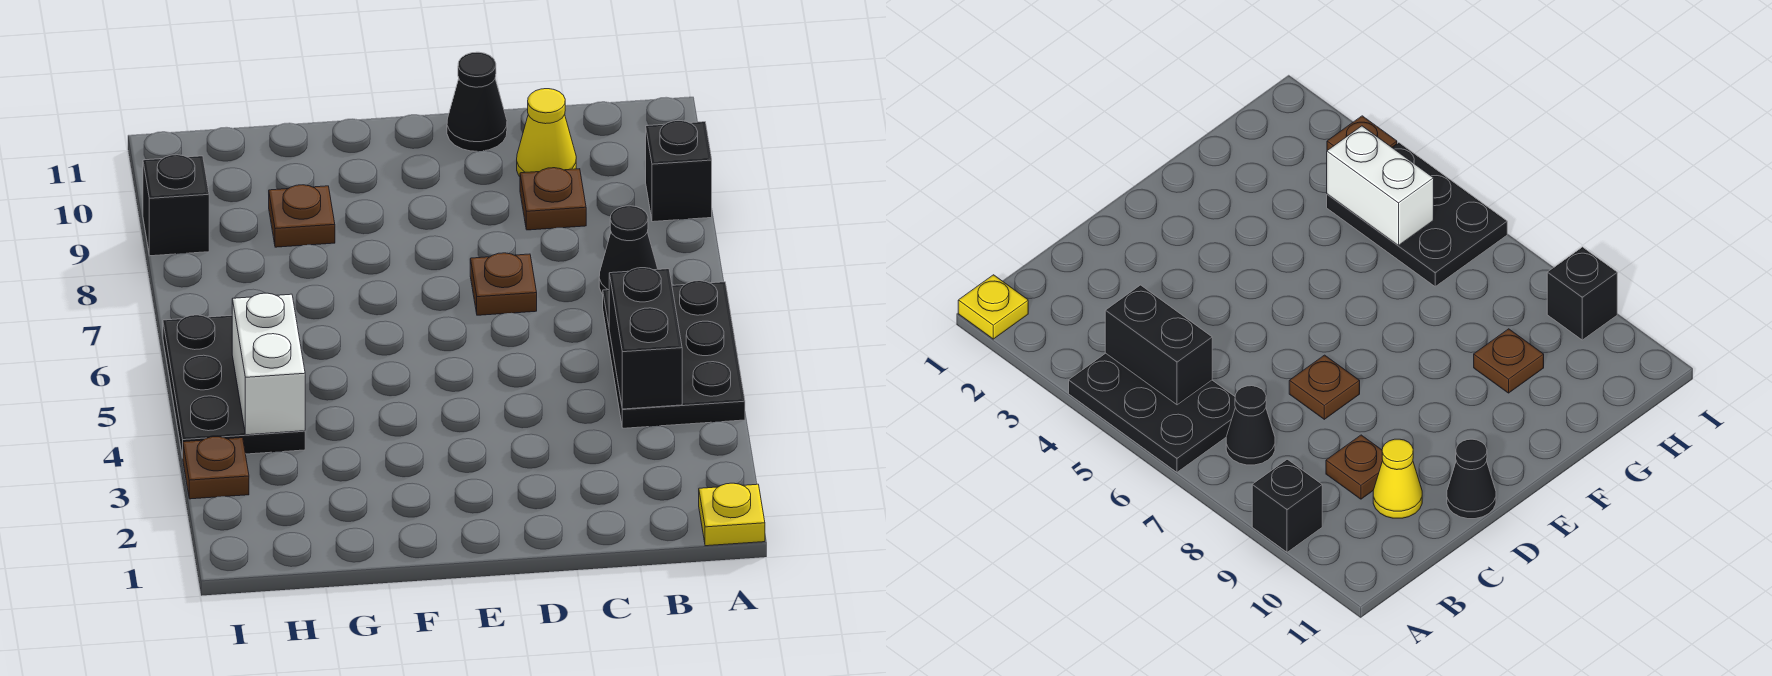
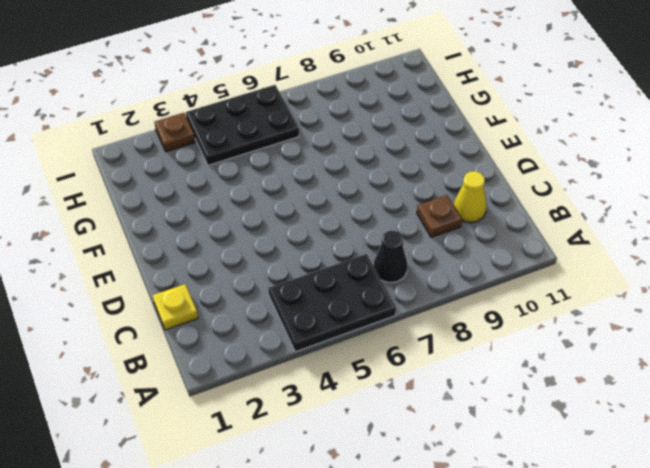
yellow 1x1 plate [152,284,198,330] -> yellow 1x1 plate moved to [699,483,765,546]
none -> black 1x1 brick [646,121,712,222]
none -> brown 1x1 plate [470,253,537,315]
none -> black 1x1 cone [447,52,507,151]

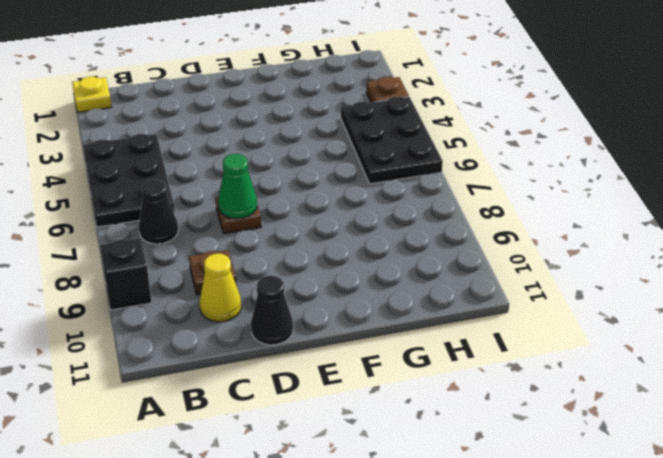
green 1x1 cone [218,154,257,219] -> none
none -> brown 1x1 plate [269,185,335,247]
none -> black 1x1 brick [143,155,209,256]
none -> black 1x2 brick [609,268,682,409]

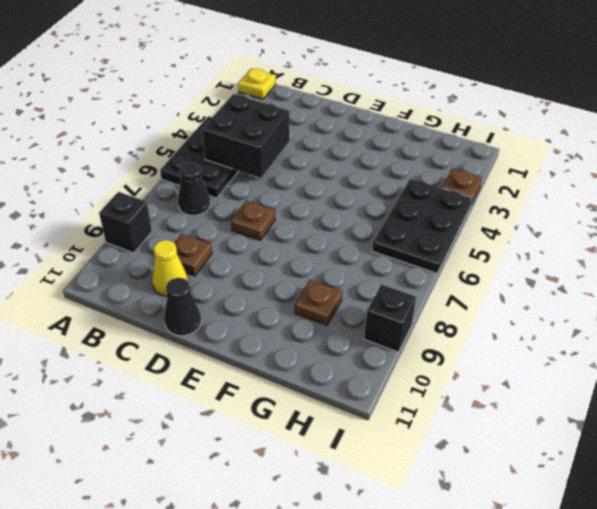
black 2x2 brick [202,94,290,178] -> black 1x2 brick [609,268,682,409]
none -> white 1x2 brick [232,293,305,435]

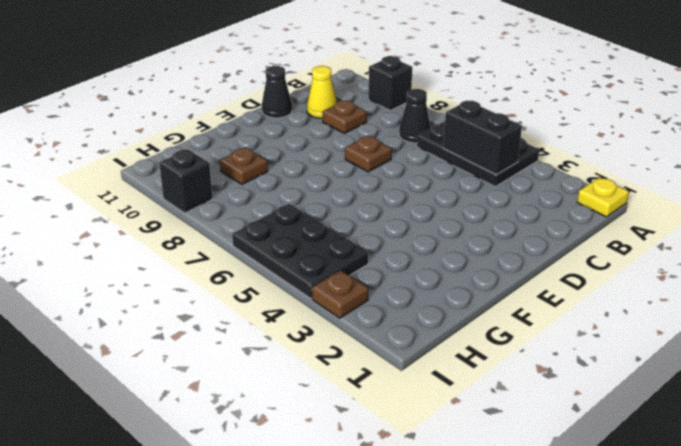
none -> white 1x2 brick [232,293,305,435]

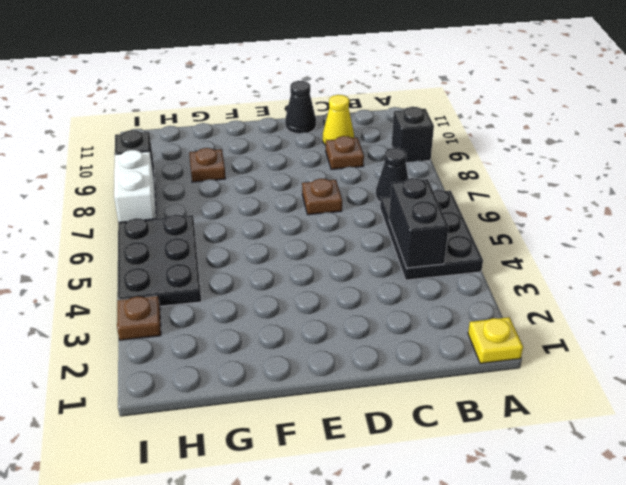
white 1x2 brick [114,150,156,222] -> white 1x2 brick moved to [232,293,305,435]

